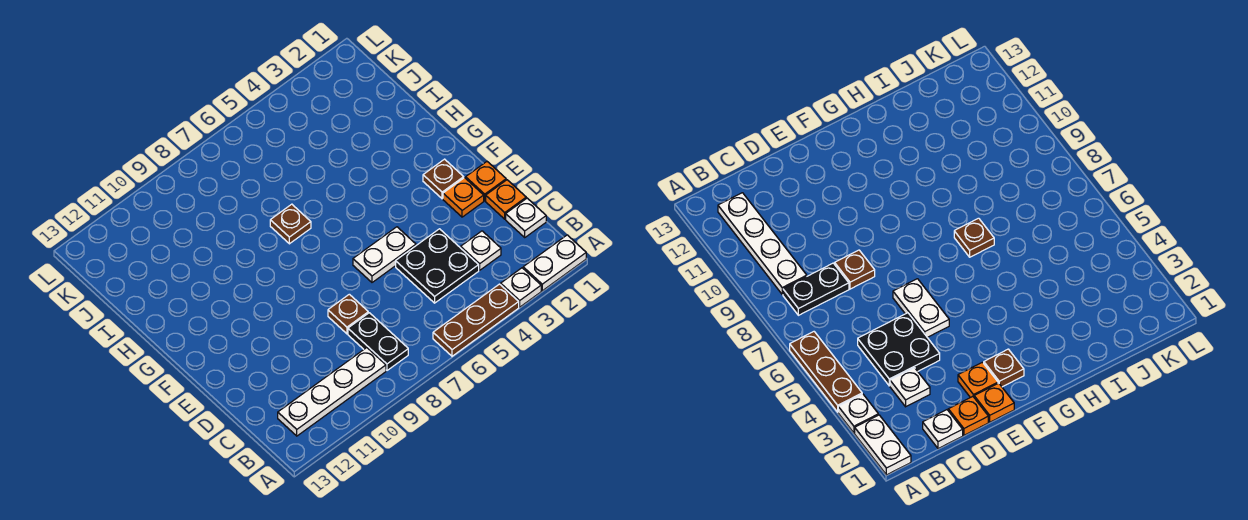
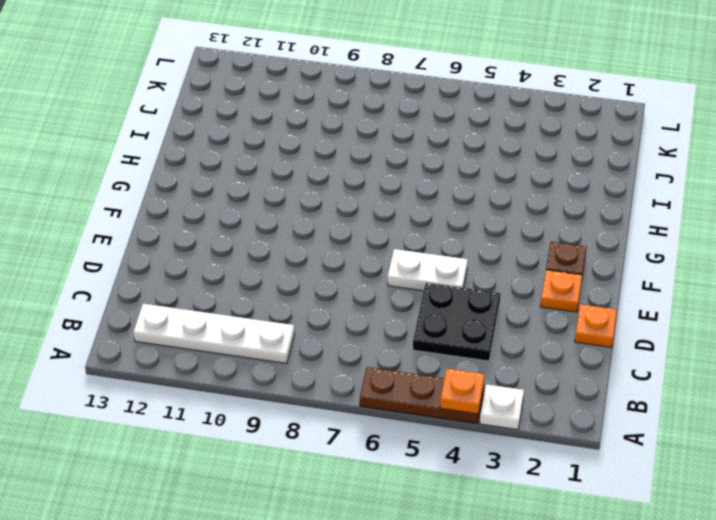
orange 1x1 plate [440,369,485,414] -> orange 1x1 plate moved to [466,162,506,201]
none -> white 1x2 plate [523,235,586,291]
none -> black 1x2 plate [348,313,408,370]
none -> white 1x1 plate [506,198,546,237]

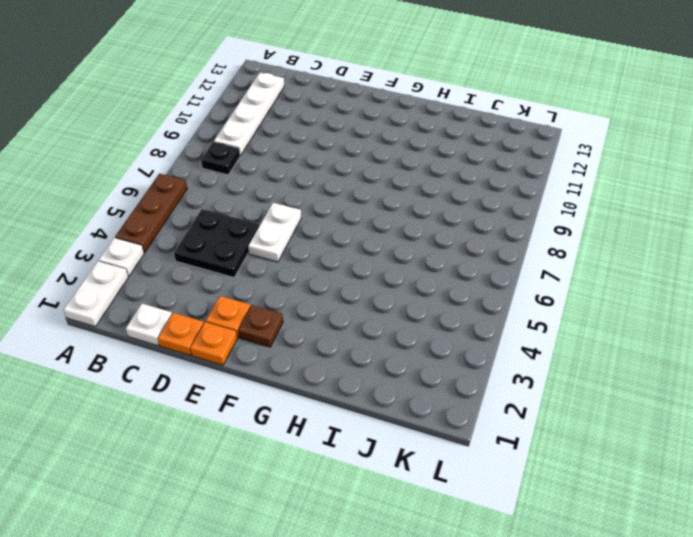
black 1x1 plate [201,142,240,175] -> black 1x2 plate [348,313,408,370]
none -> white 1x1 plate [461,231,501,270]
none -> brown 1x1 plate [328,294,368,334]
none -> brown 1x1 plate [270,204,311,244]

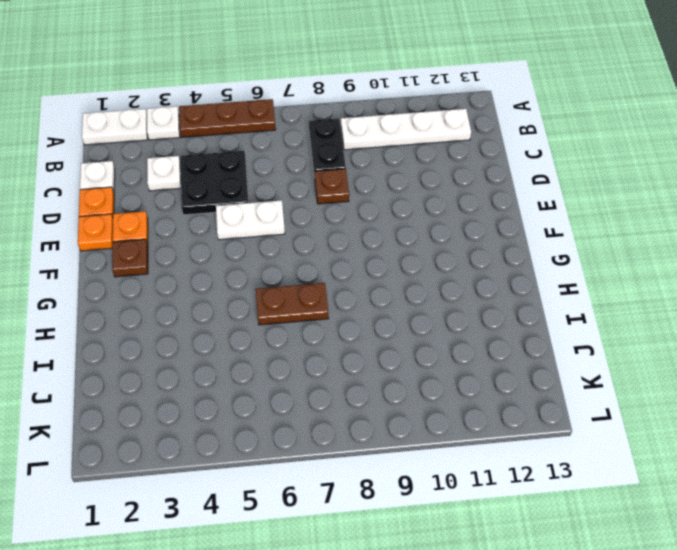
brown 1x2 plate [256,283,329,325] -> brown 1x1 plate [270,204,311,244]

